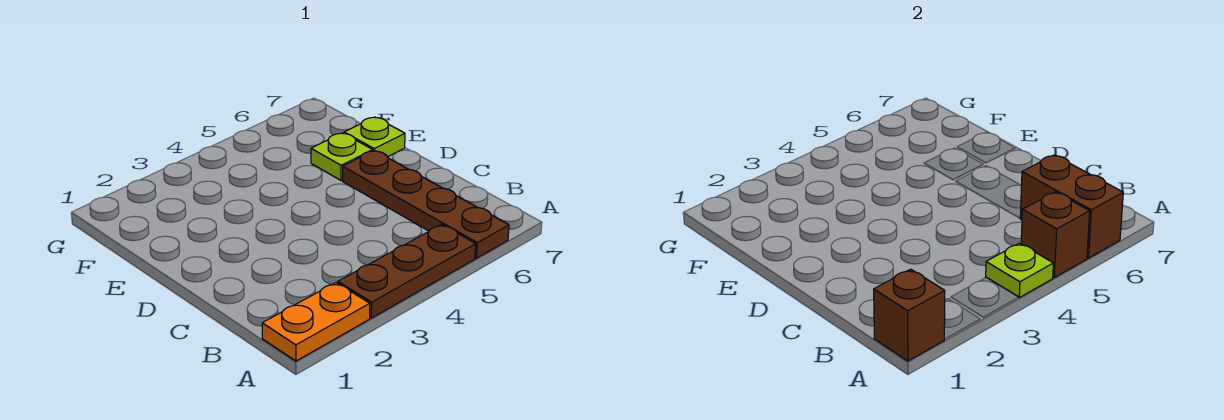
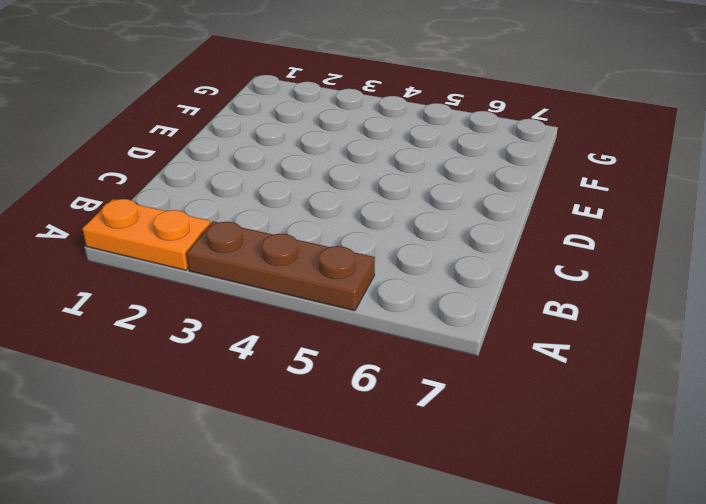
none -> brown 1x4 plate [342,150,509,258]
none -> lime 1x1 plate [311,133,373,180]

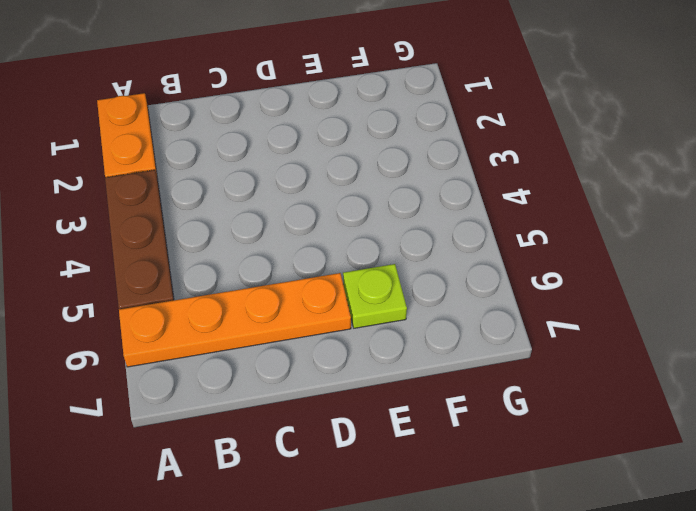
orange 1x4 plate [119,273,351,367] -> brown 1x4 plate [342,150,509,258]
none -> lime 1x1 plate [344,117,405,157]
none -> brown 1x1 brick [874,269,945,361]

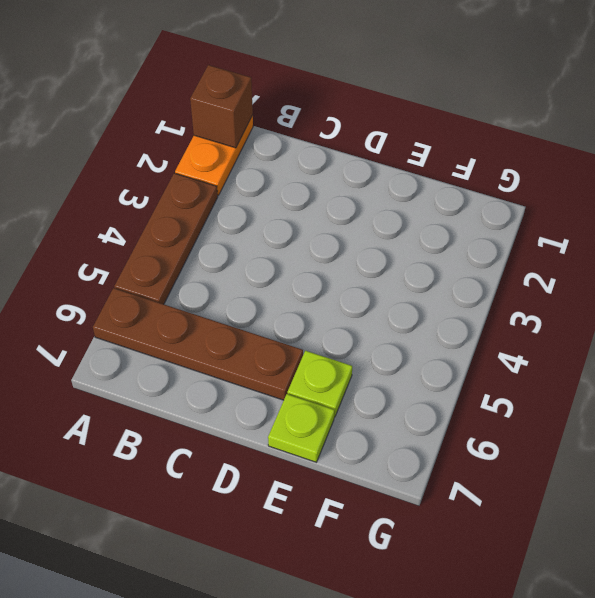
none -> lime 1x1 plate [986,243,1053,298]
none -> brown 1x1 brick [1021,192,1090,278]

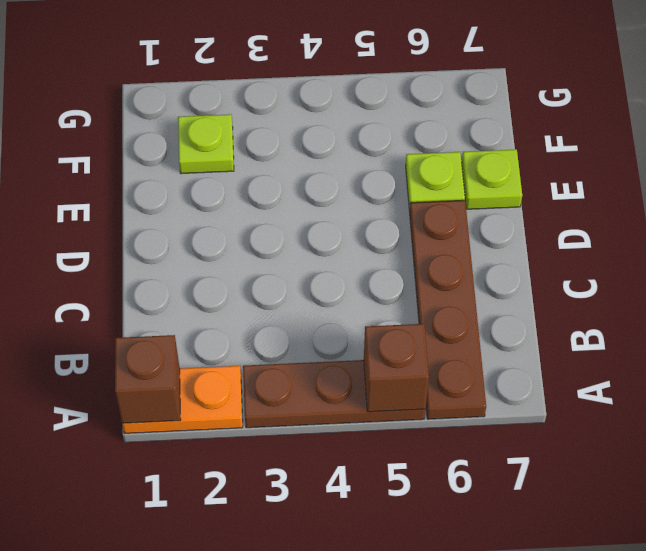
lime 1x1 plate [178,114,234,174] -> lime 1x1 plate moved to [986,243,1053,298]
none -> brown 1x2 brick [1020,155,1123,258]

